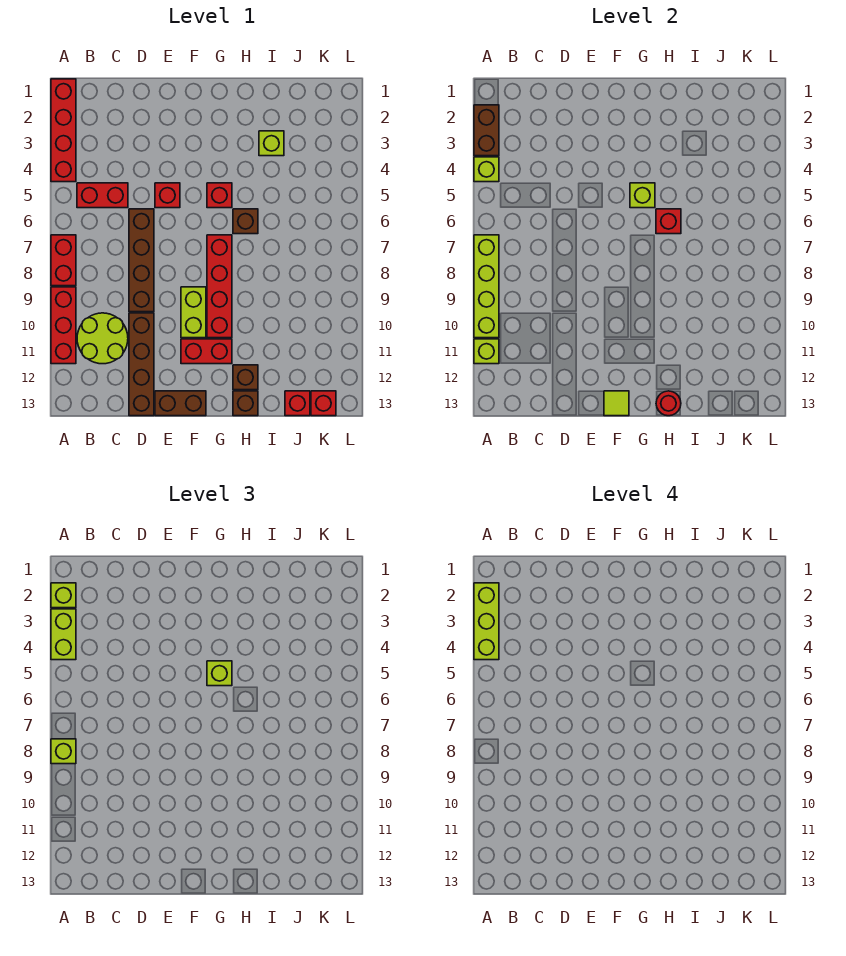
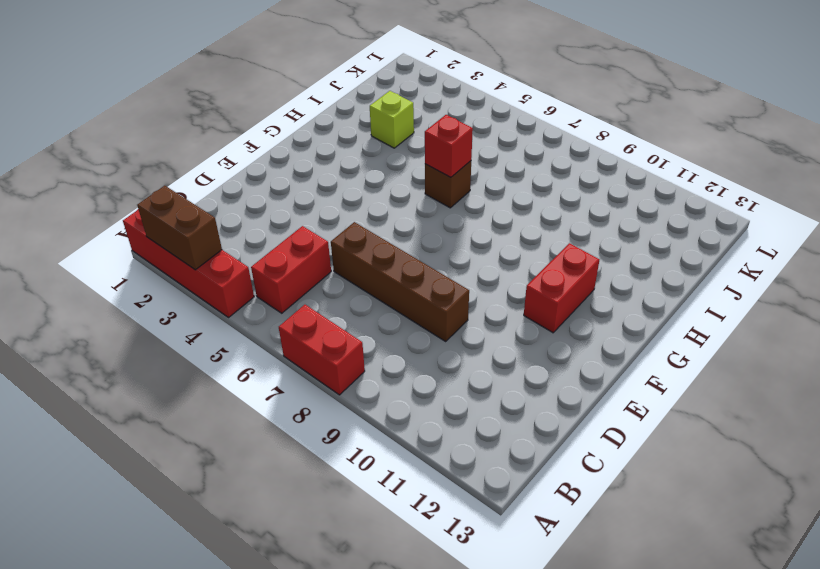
none -> red 1x3 brick [51,287,76,364]
none -> lime 2x2 round brick [77,313,128,364]
none -> brown 1x4 brick [129,313,154,416]
none -> red 1x1 brick [155,183,180,208]

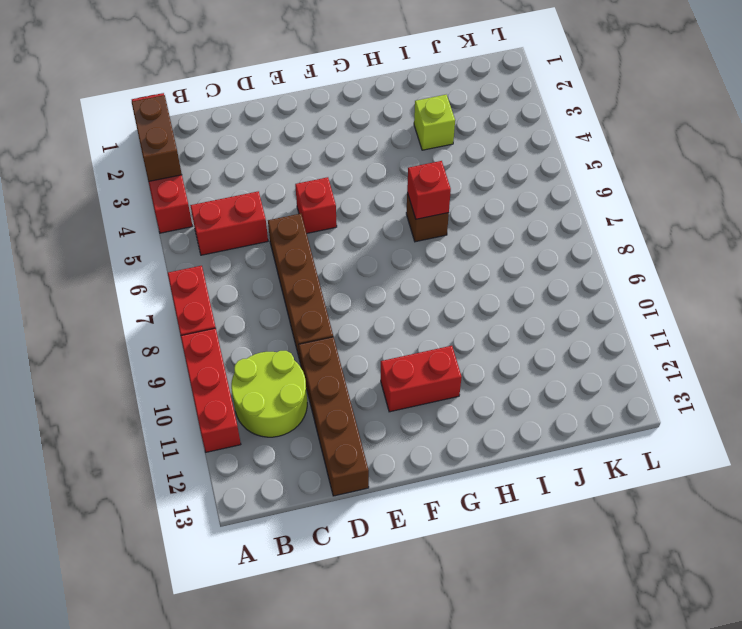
none -> brown 1x2 brick [155,391,206,416]
none -> lime 1x2 brick [181,287,206,338]
none -> red 1x1 brick [207,183,232,208]
none -> red 1x4 brick [207,235,232,338]

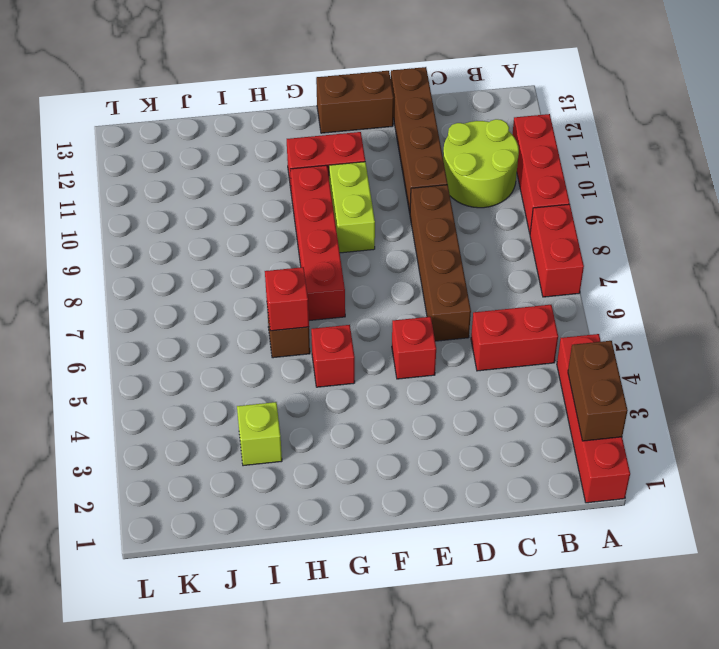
none -> brown 1x1 brick [233,365,258,390]
none -> brown 1x1 brick [233,391,258,416]
none -> red 1x1 brick [285,391,310,416]
none -> red 1x1 brick [311,391,336,416]

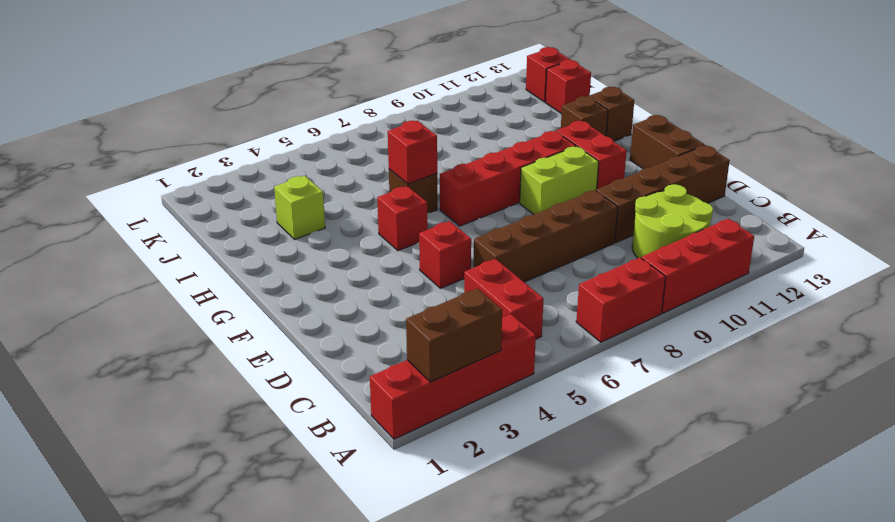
none -> lime 1x1 brick [474,157,499,182]
none -> lime 1x4 brick [474,235,499,338]
none -> lime 1x1 brick [474,339,499,364]
none -> lime 1x1 tile [604,391,629,416]

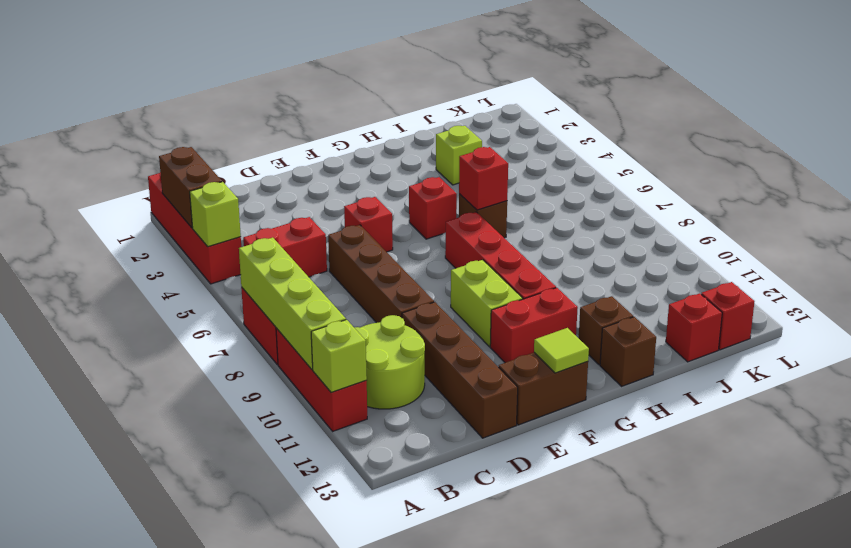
none -> lime 1x1 brick [630,183,655,208]
none -> red 1x1 round brick [656,391,681,416]
none -> lime 1x1 brick [51,583,76,608]
none -> lime 1x2 brick [51,609,76,660]

